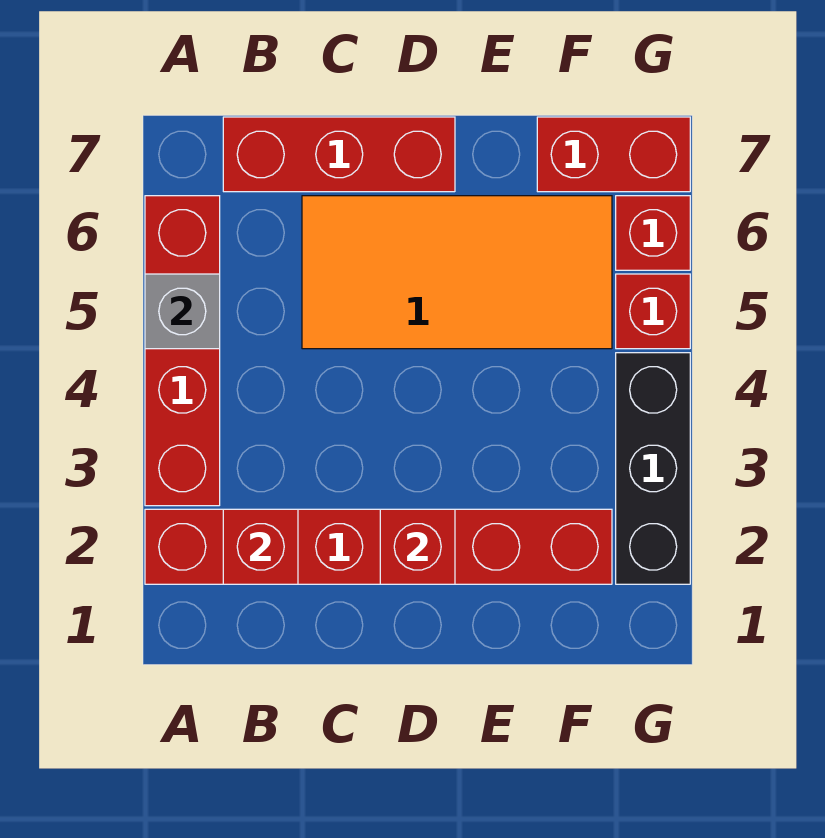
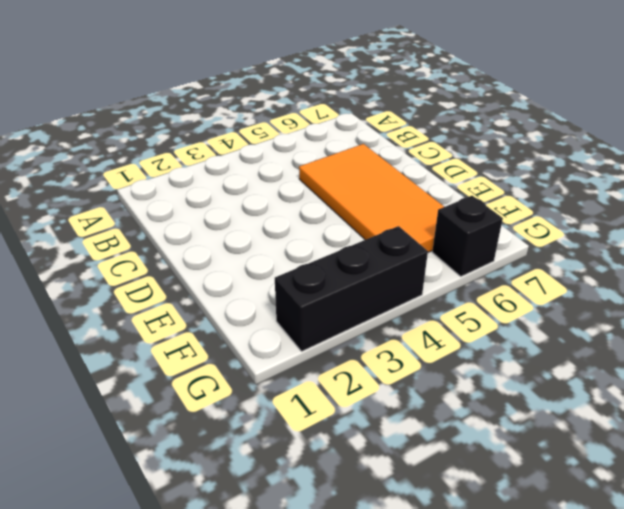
black 1x1 brick [432,196,503,277] -> red 1x1 brick [616,196,690,270]
none -> red 1x6 brick [145,509,612,584]
none -> red 1x4 brick [145,196,220,506]

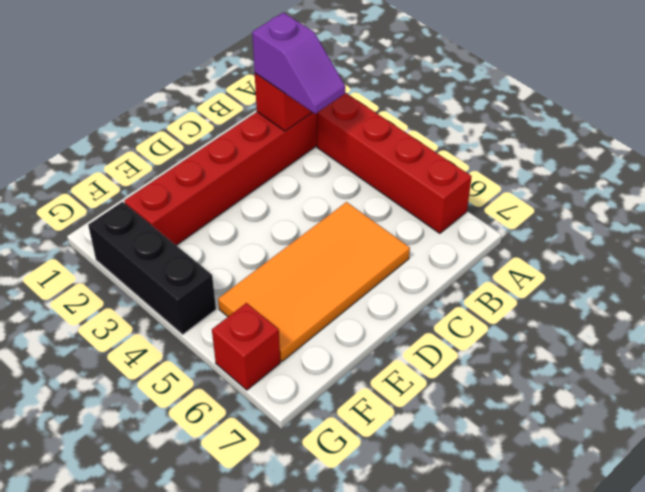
purple 1x2 slope [252,12,345,114] -> none
none -> red 1x3 brick [223,117,455,192]
none -> red 1x2 brick [537,117,690,192]

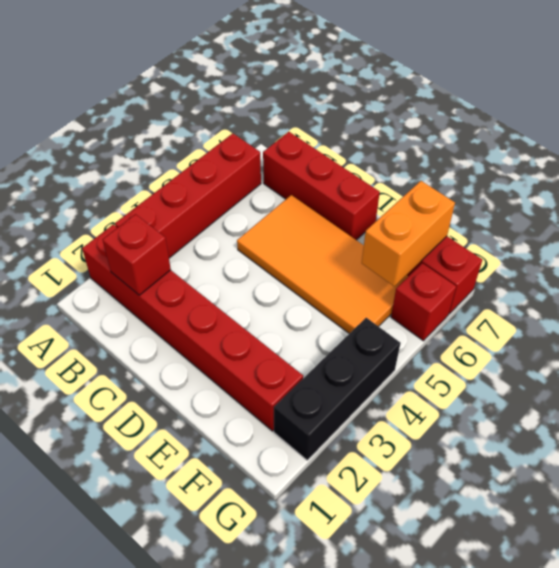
orange 1x2 brick [362,181,455,286] -> none
none -> red 1x1 brick [616,274,690,349]
none -> grey 1x1 brick [145,274,220,349]

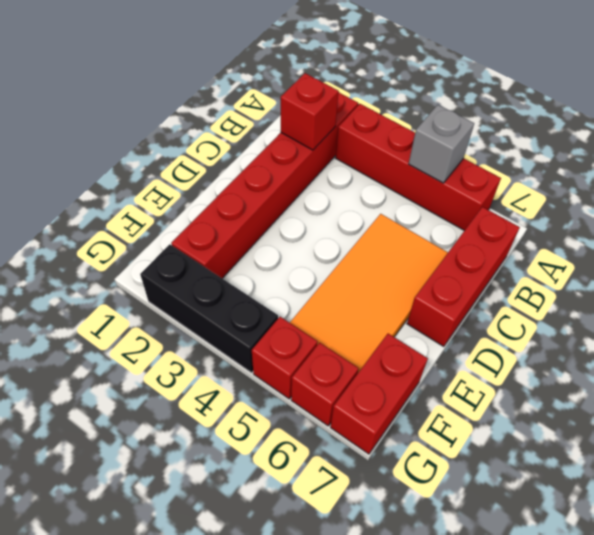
none -> red 1x1 brick [380,509,455,584]

